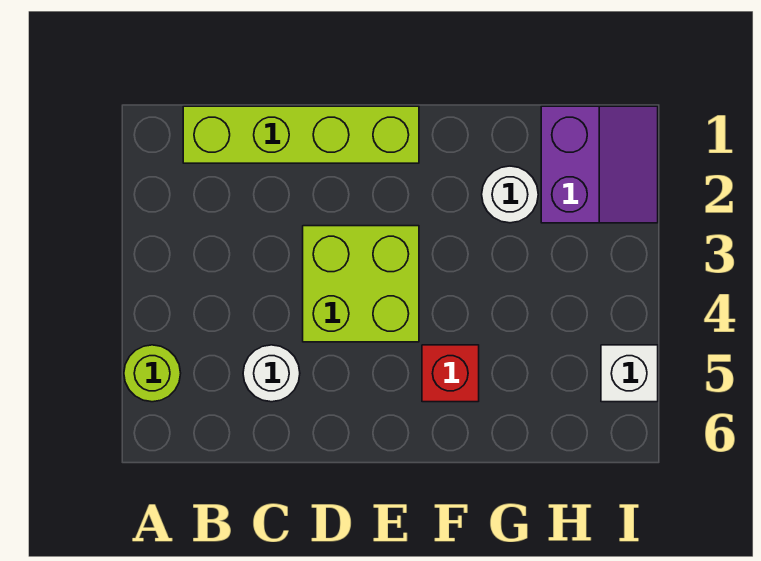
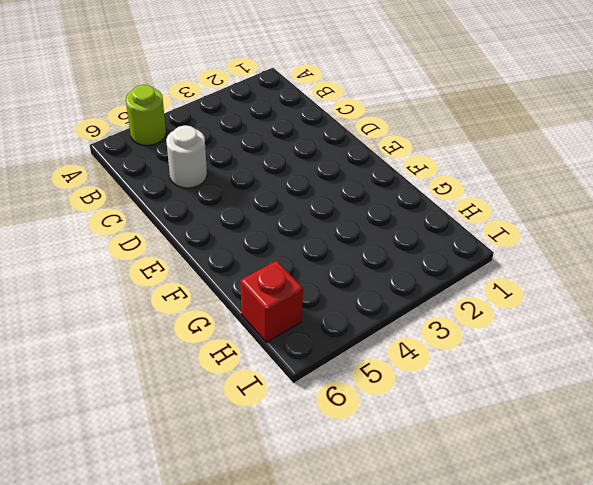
red 1x1 brick [240,261,303,342] -> red 1x1 brick moved to [422,345,479,402]
none -> lime 1x4 brick [183,106,419,163]
none -> lime 2x2 brick [303,226,419,342]

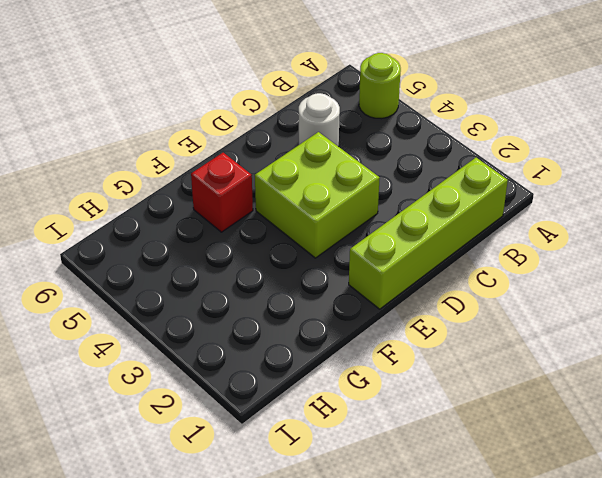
none -> white 1x1 round brick [482,166,538,223]
none -> purple 2x2 slope [541,106,658,223]

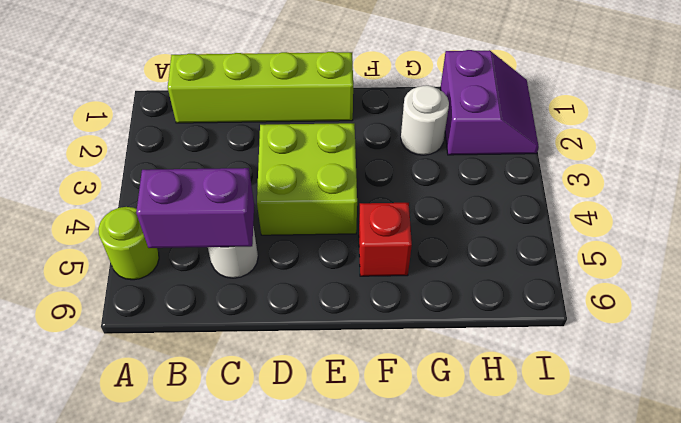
purple 1x2 brick [136,168,254,248] -> none
none -> white 1x1 brick [601,345,658,402]

